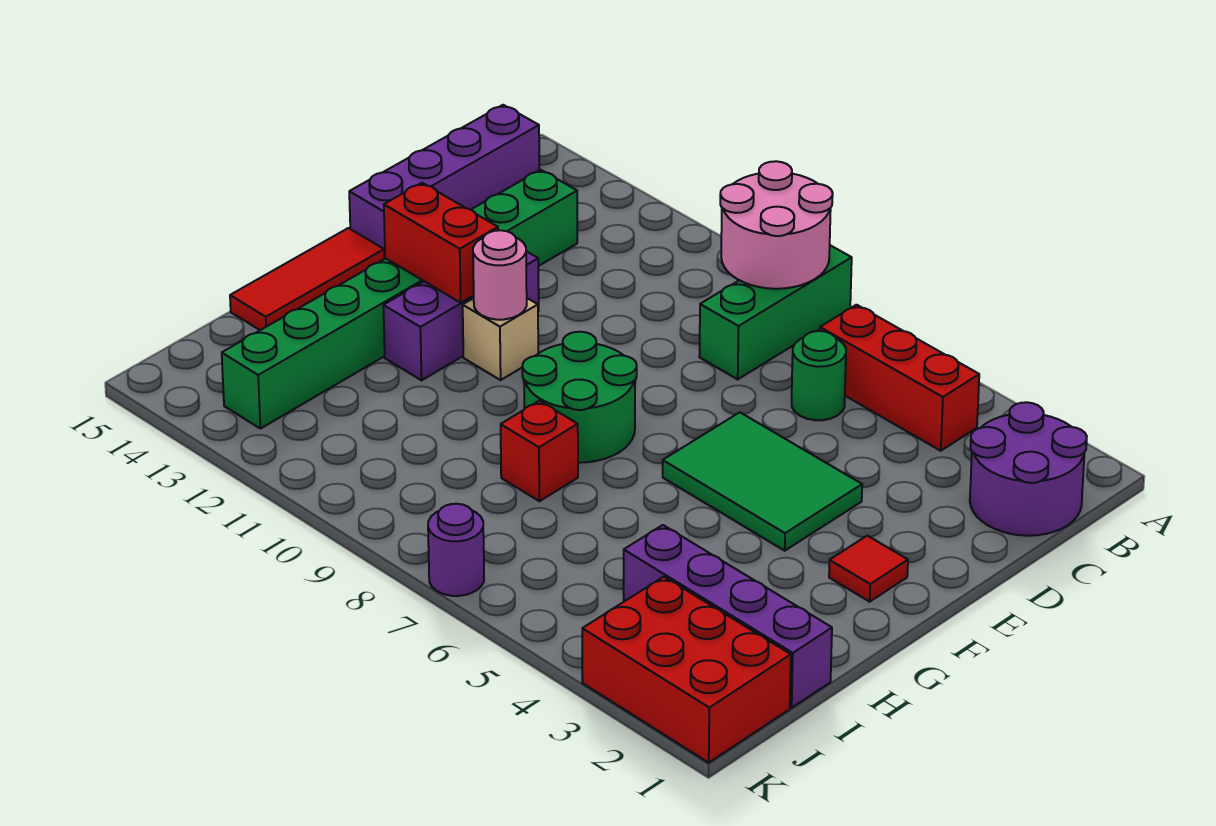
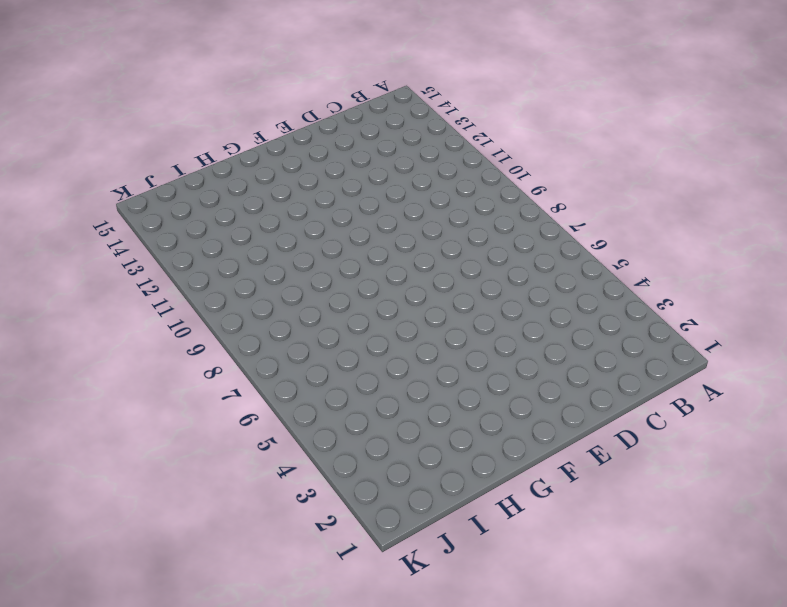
none -> green 1x3 brick [699,245,852,379]
none -> purple 2x2 round brick [970,402,1087,536]
none -> red 1x3 brick [820,305,979,451]

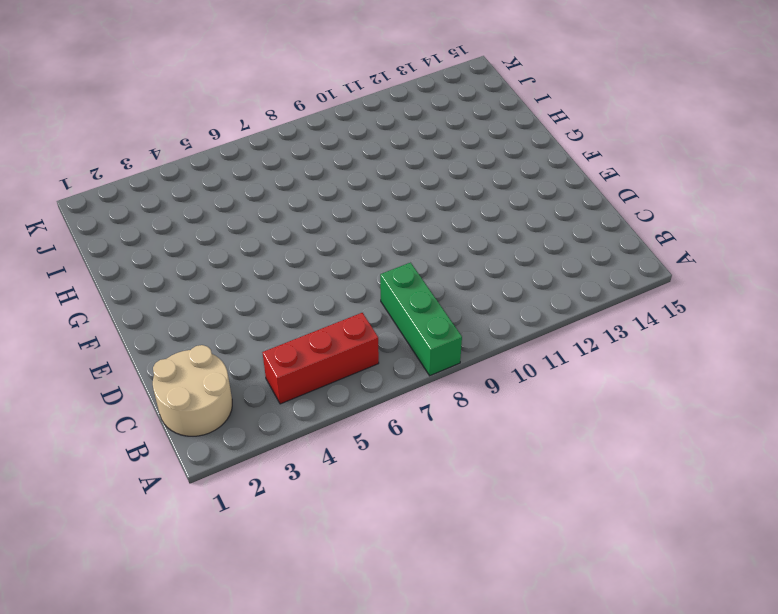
tan 2x2 round brick [153,345,232,436] -> purple 2x2 round brick [970,402,1087,536]
none -> purple 1x4 brick [349,105,539,259]
none -> green 1x1 round brick [792,331,846,420]
none -> green 1x8 brick [222,170,577,429]

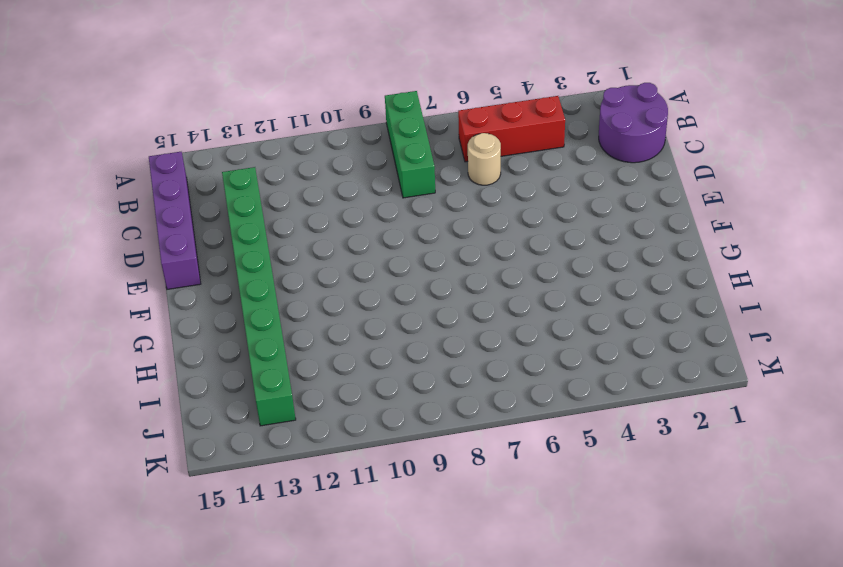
tan 1x1 round brick [468,133,501,185] -> green 1x1 round brick [792,331,846,420]
none -> green 2x3 tile [663,412,862,551]
none -> purple 1x3 brick [383,251,539,380]
none -> red 1x1 tile [829,536,908,602]

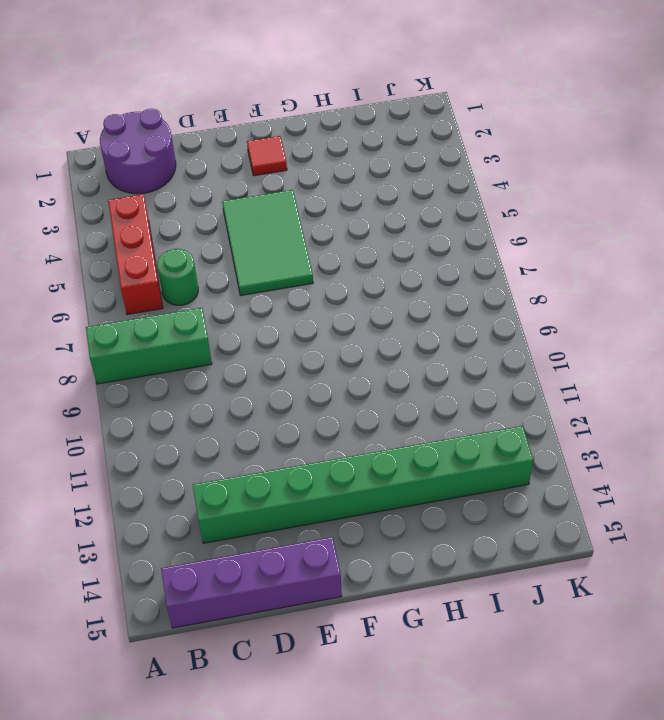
none -> purple 1x3 brick [383,251,539,380]
none -> green 2x2 round brick [522,332,637,463]
none -> tan 1x1 brick [463,298,538,380]

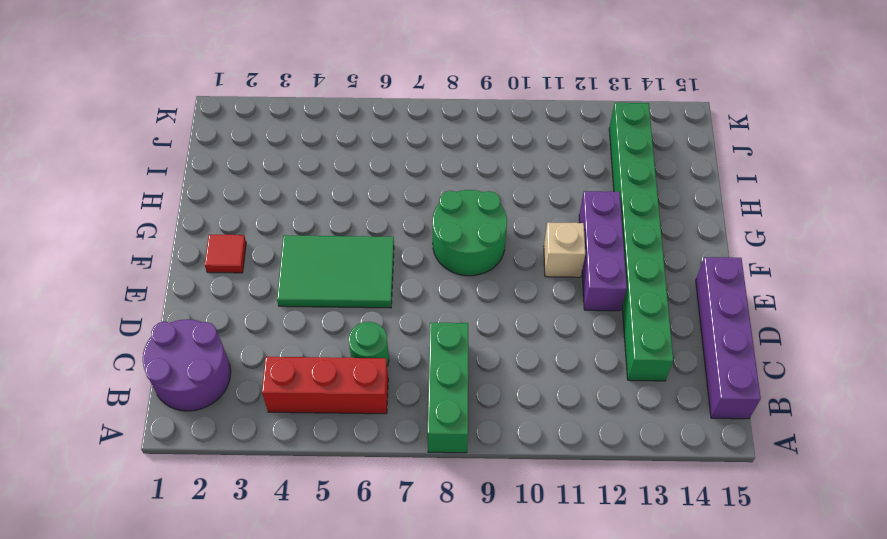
none -> red 1x3 tile [230,228,384,330]
none -> red 1x1 brick [501,401,578,501]
none -> purple 1x4 brick [624,525,832,708]

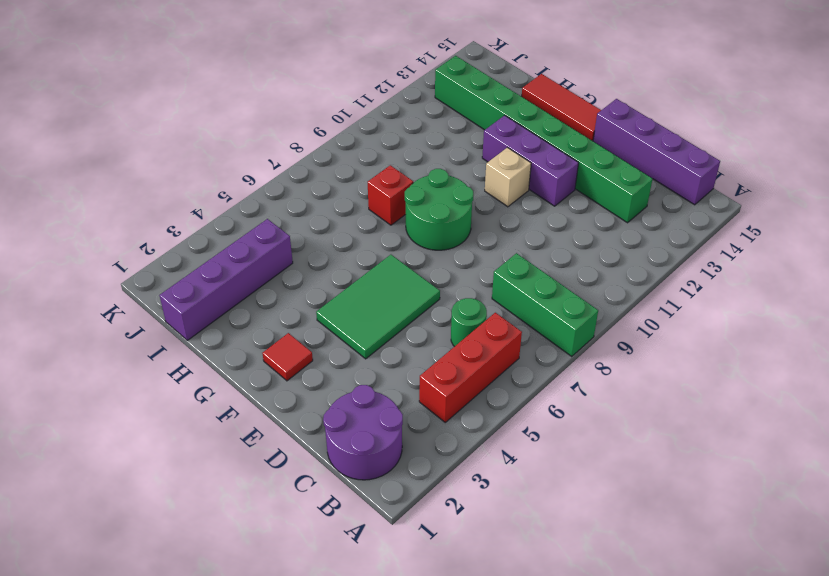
none -> red 2x3 brick [582,577,791,763]
none -> purple 1x1 round brick [428,504,484,596]
none -> pink 2x2 round brick [720,161,833,289]

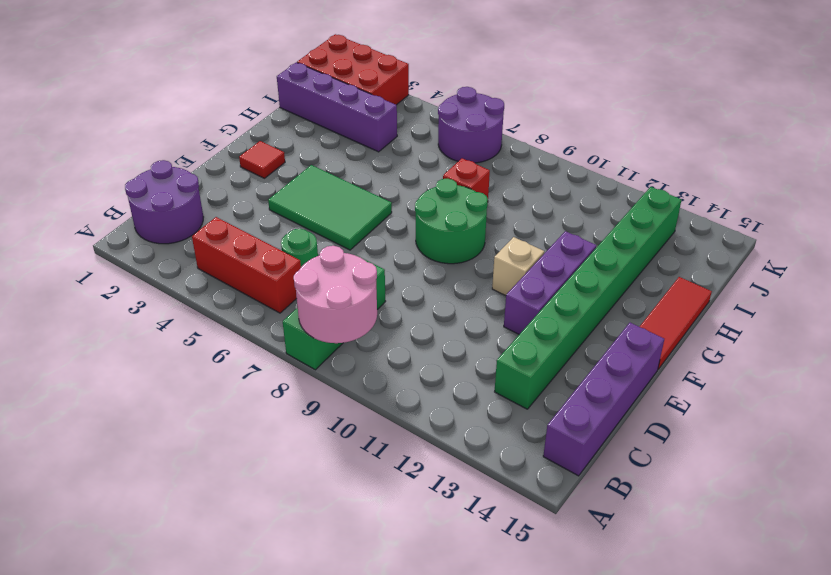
purple 2x2 round brick [438,87,504,163] -> purple 1x1 round brick [428,504,484,596]
none -> pink 1x1 round brick [473,230,527,320]
none -> red 1x2 brick [384,183,498,303]

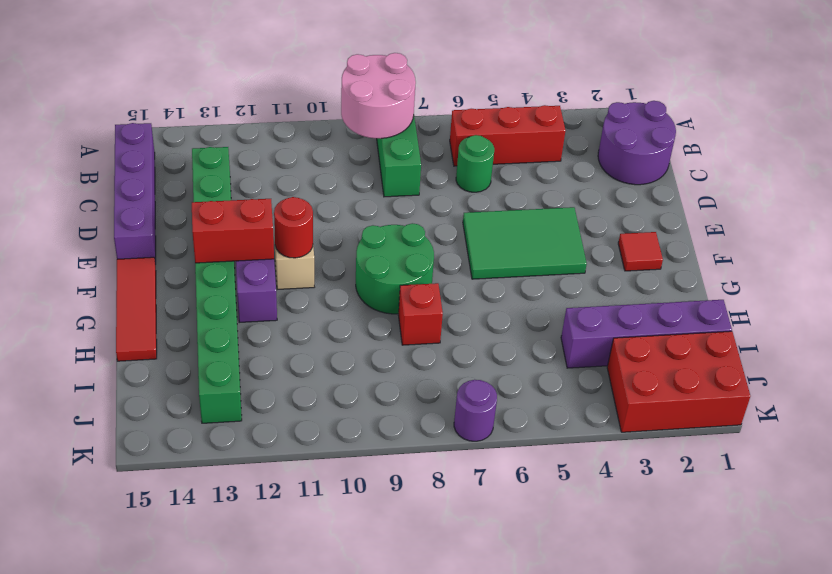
red 1x1 round brick [274,197,313,258] -> pink 1x1 round brick [473,230,527,320]

